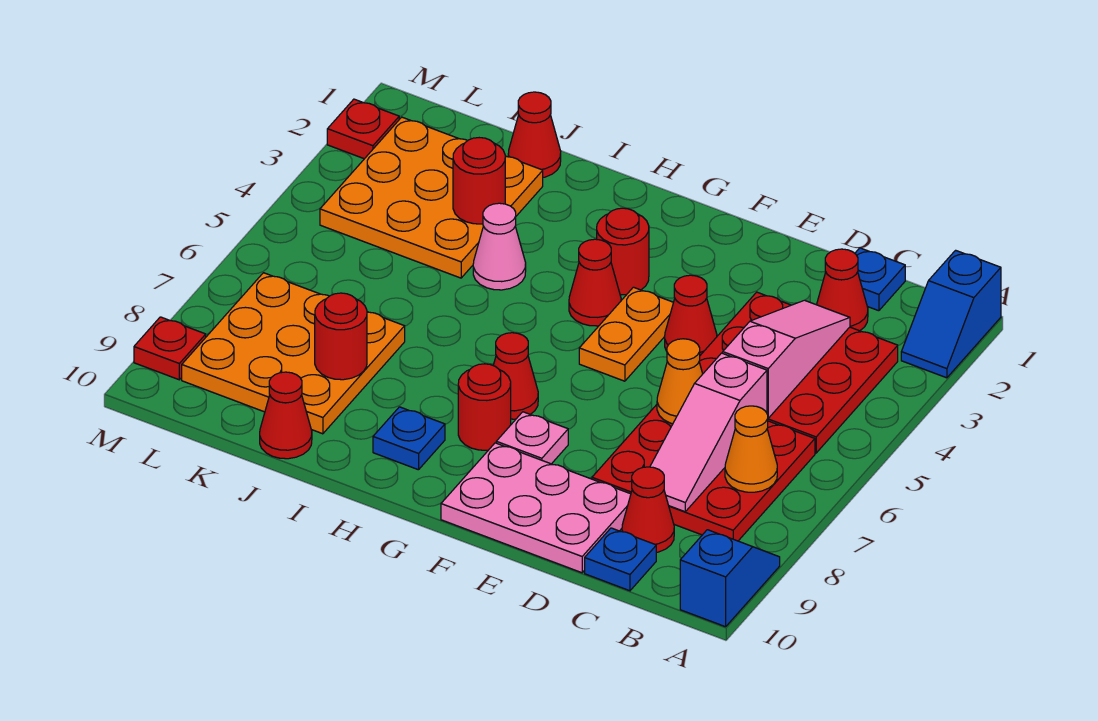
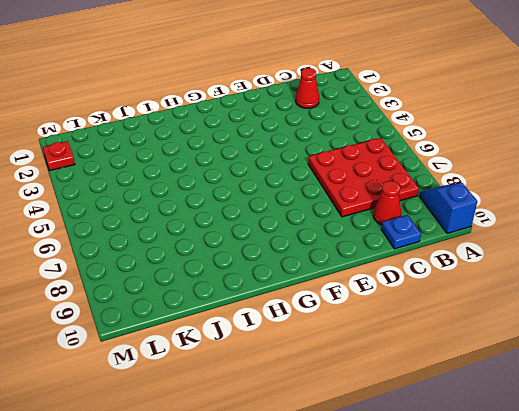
none -> blue 1x2 slope [901,250,1001,378]
none -> red 3x3 plate [699,292,898,453]
none -> blue 1x1 plate [855,248,905,311]
none -> pink 2x3 plate [441,443,631,573]

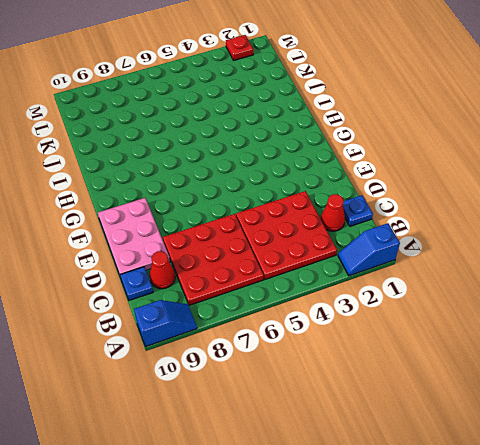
none -> red 1x1 cone [665,275,717,355]
none -> orange 1x2 plate [579,287,673,381]
none -> pink 1x1 plate [496,412,568,464]
none -> red 1x1 round brick [597,208,649,295]

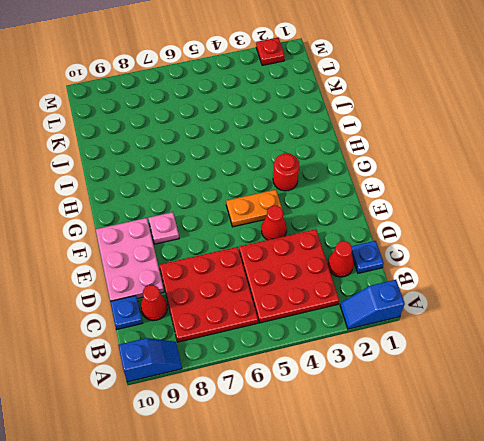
none -> red 1x1 cone [569,239,621,326]
none -> red 1x1 cone [493,333,538,419]
none -> red 1x1 round brick [458,364,511,450]
none -> blue 1x1 plate [373,407,445,470]

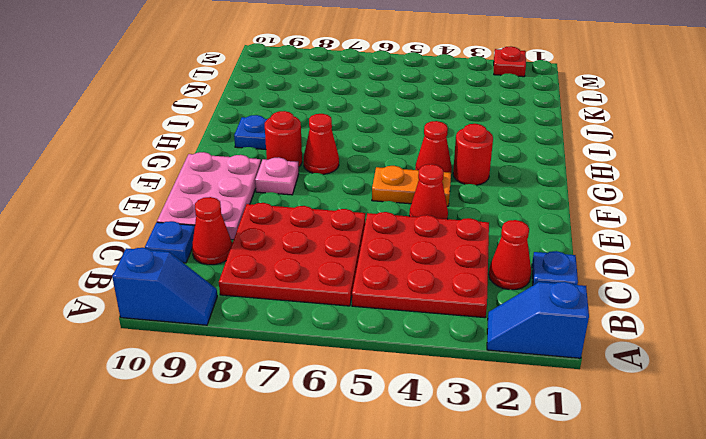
none -> pink 1x1 cone [473,203,526,290]
none -> red 1x1 cone [508,92,561,177]
none -> orange 3x3 plate [320,117,543,278]
none -> orange 3x3 plate [182,273,405,434]

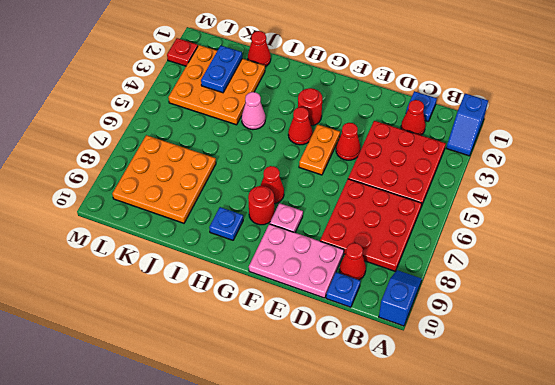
blue 1x2 plate [201,45,242,93] -> none
none -> red 1x1 cone [260,372,312,459]
none -> red 1x1 plate [134,317,206,380]
none -> orange 1x1 cone [725,406,777,492]
none -> pink 1x3 slope [723,300,850,418]

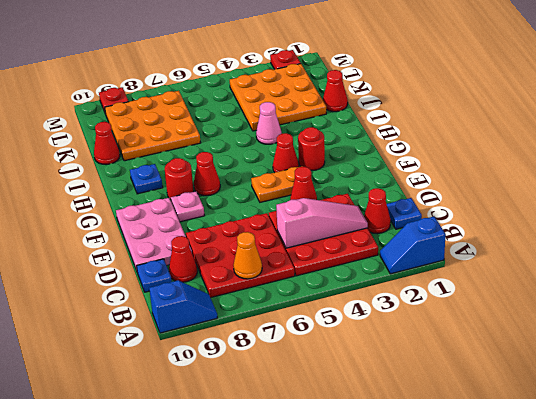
none -> pink 1x3 slope [650,353,767,512]
none -> orange 1x1 cone [657,339,703,424]
none -> red 1x1 round brick [453,138,505,224]
none -> red 1x1 round brick [315,293,367,380]

